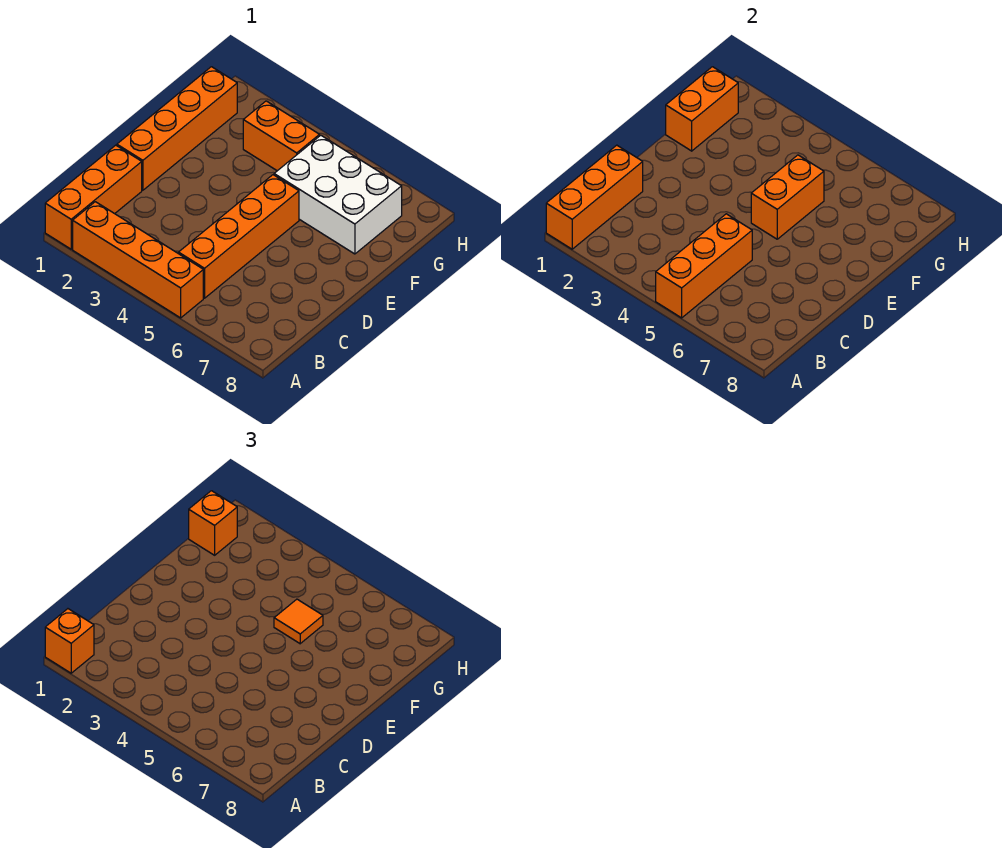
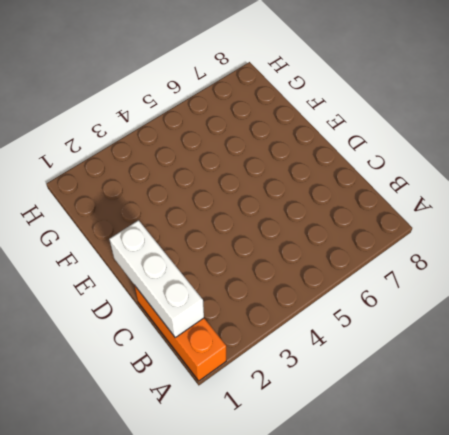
white 1x3 brick [109,220,204,338] -> orange 1x3 brick [546,145,643,249]
none -> orange 1x4 brick [73,202,203,318]
none -> orange 1x4 brick [179,175,299,298]
none -> orange 1x4 brick [117,67,237,190]

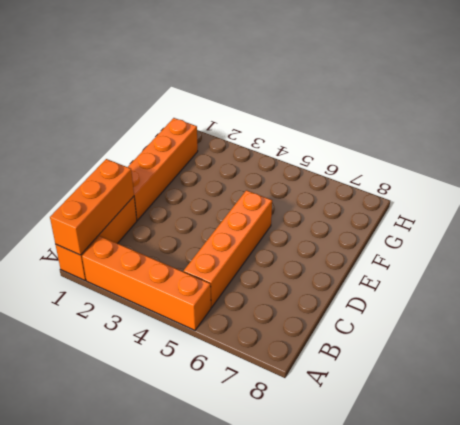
none -> white 2x3 brick [274,135,402,254]
none -> orange 1x2 brick [243,101,320,171]
none -> orange 1x3 brick [656,214,752,318]

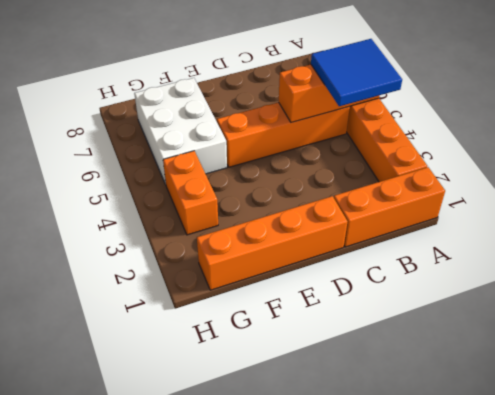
blue 2x2 tile [311,39,402,106] -> none
none -> orange 1x3 brick [546,145,643,249]
none -> orange 1x2 brick [751,155,824,239]
none -> orange 1x2 brick [666,67,738,151]

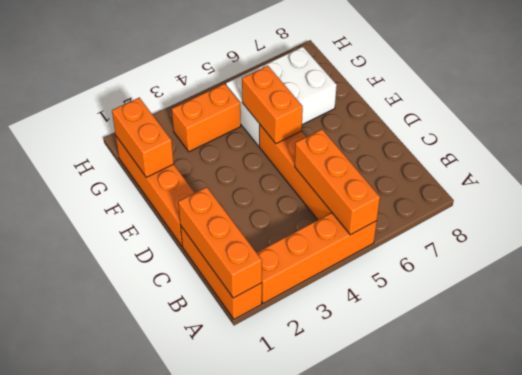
none -> orange 1x1 brick [45,609,94,673]
none -> orange 1x1 tile [274,599,323,644]
none -> orange 1x1 brick [189,491,237,555]

